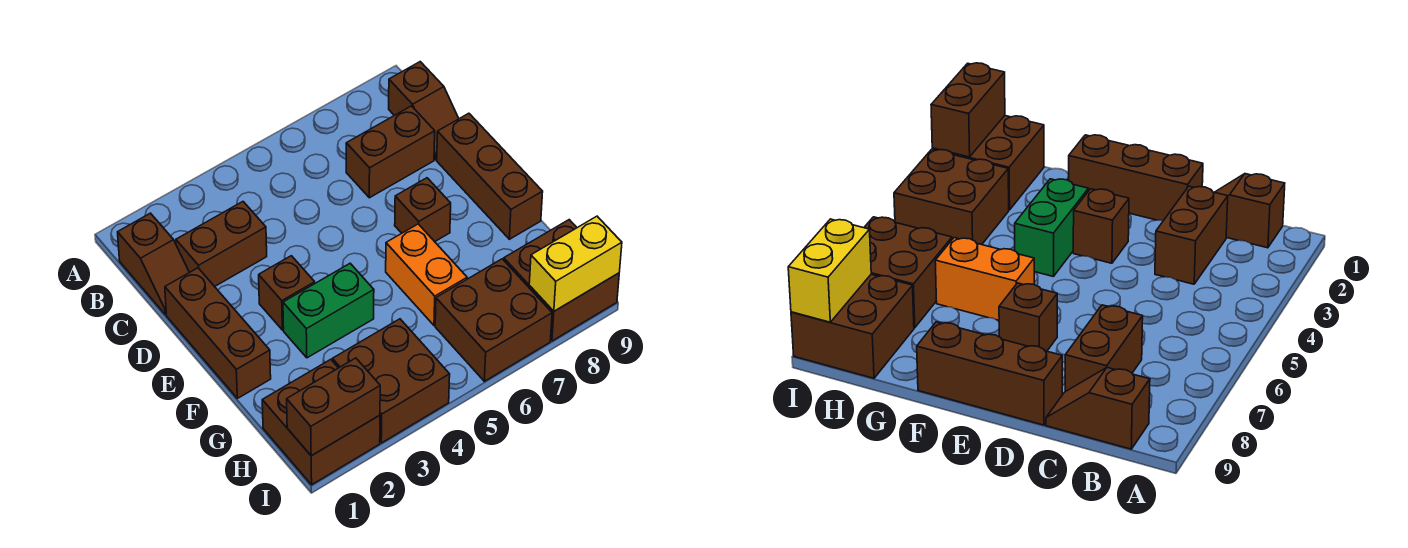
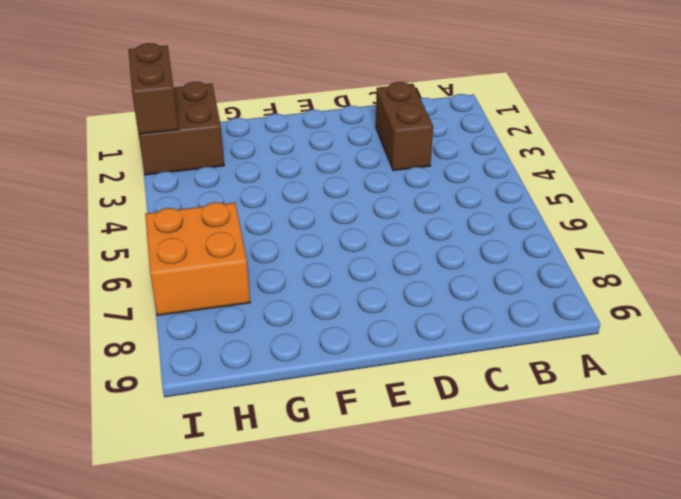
orange 2x2 brick [145,202,250,315] -> brown 2x2 brick [435,259,552,381]
none -> brown 1x2 slope [118,213,189,315]
none -> brown 1x2 slope [389,62,459,160]
none -> brown 1x2 brick [346,106,435,198]

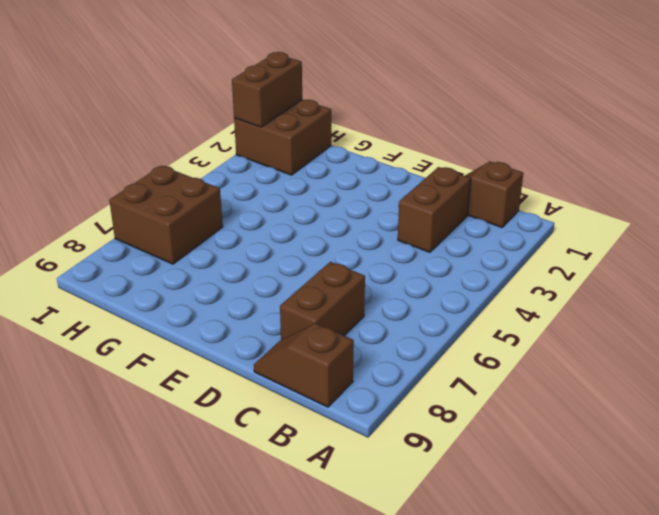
none -> brown 1x3 brick [165,268,271,398]
none -> brown 1x3 brick [437,113,543,239]
none -> brown 1x1 brick [259,256,315,330]

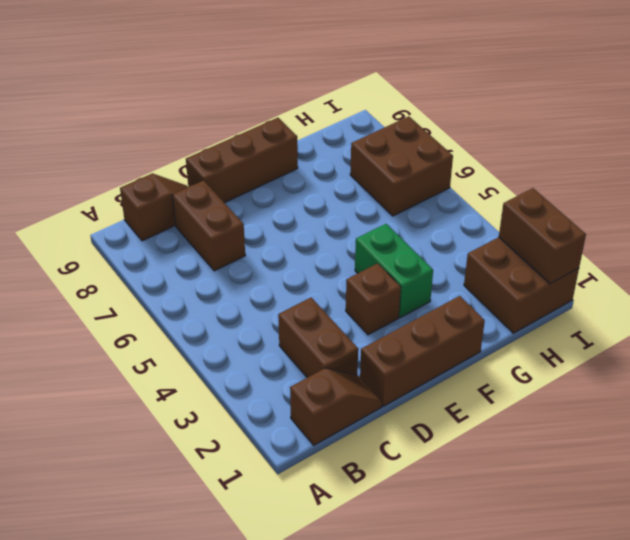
none -> brown 1x1 brick [395,178,451,242]
none -> orange 1x2 brick [386,224,467,325]
none -> brown 2x2 brick [332,319,450,443]

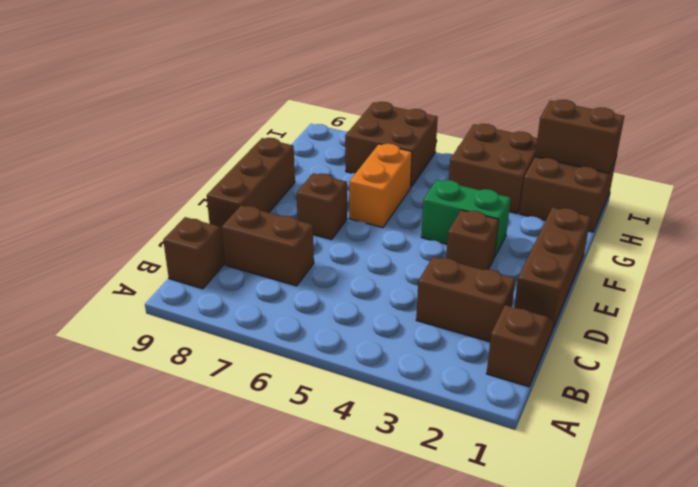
none -> brown 2x2 brick [504,220,619,341]
none -> yellow 1x2 brick [529,216,622,311]

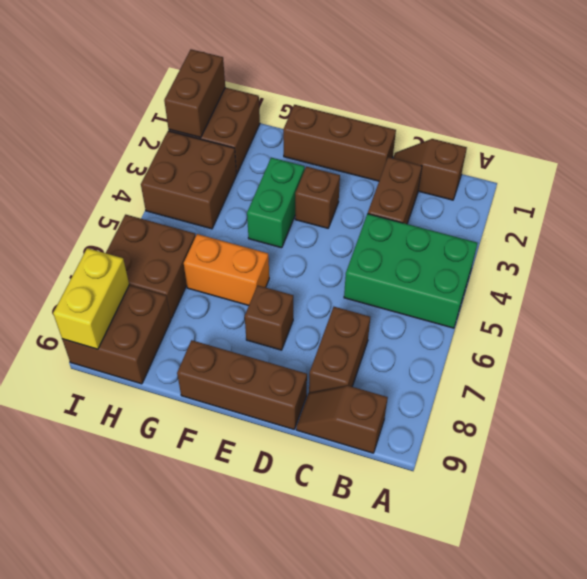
green 2x3 brick [344,214,477,328] -> none

